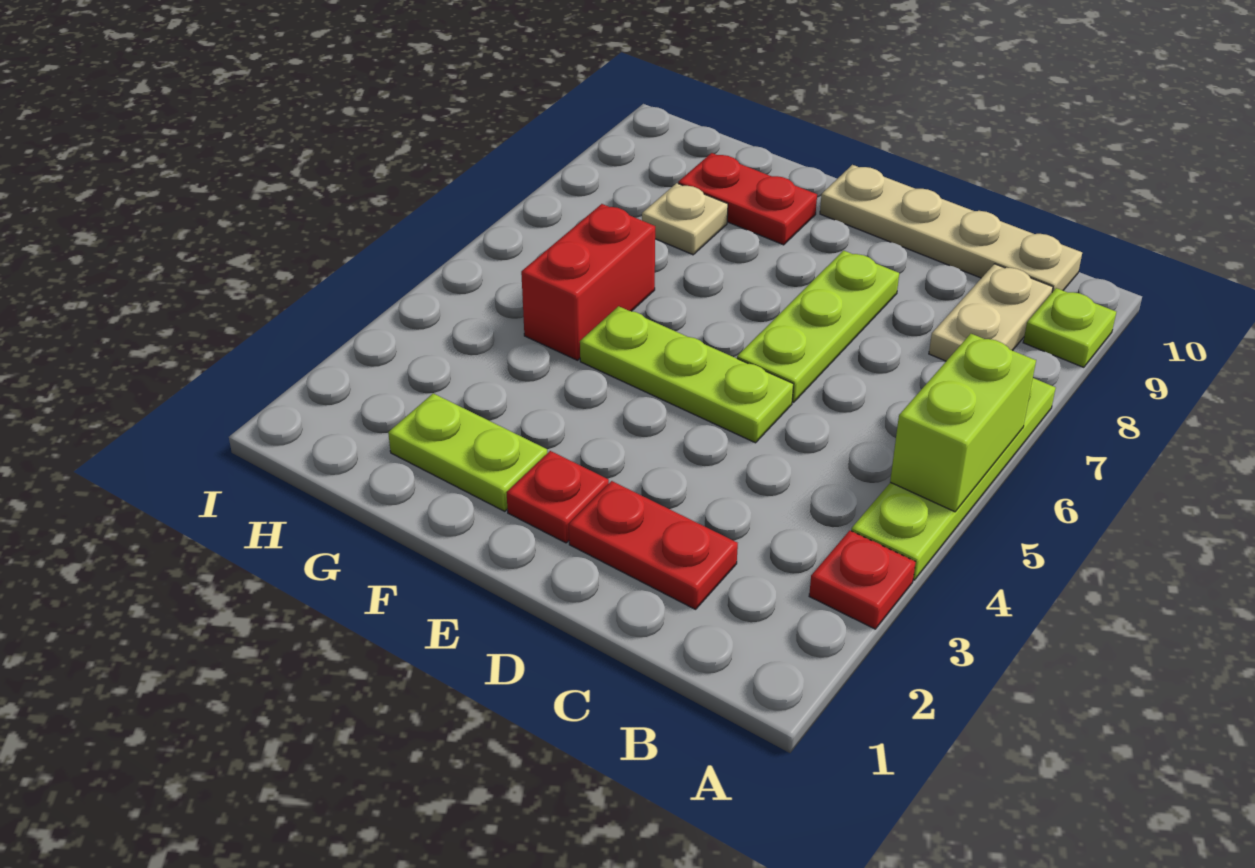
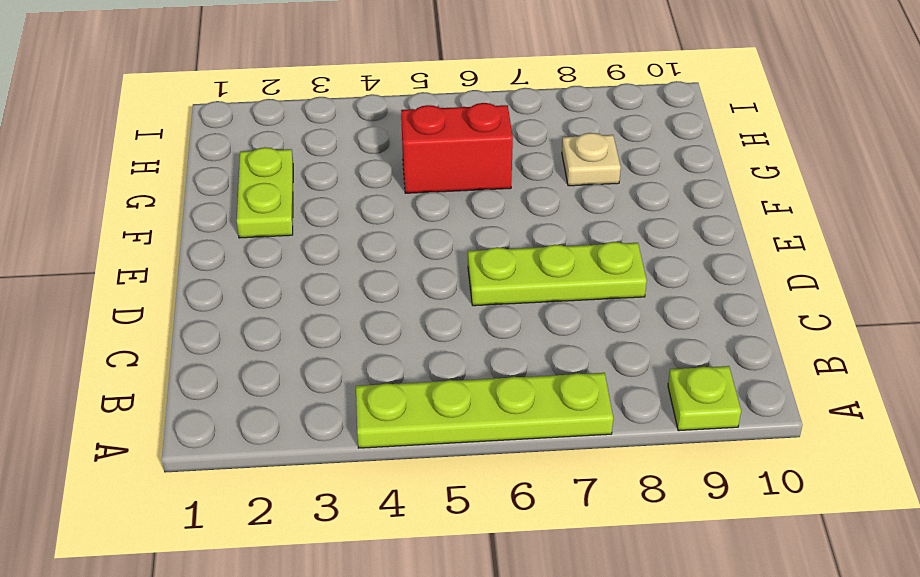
none -> red 1x1 plate [809,531,916,629]
none -> tan 1x2 plate [929,264,1053,361]
none -> tan 1x4 plate [820,165,1082,292]

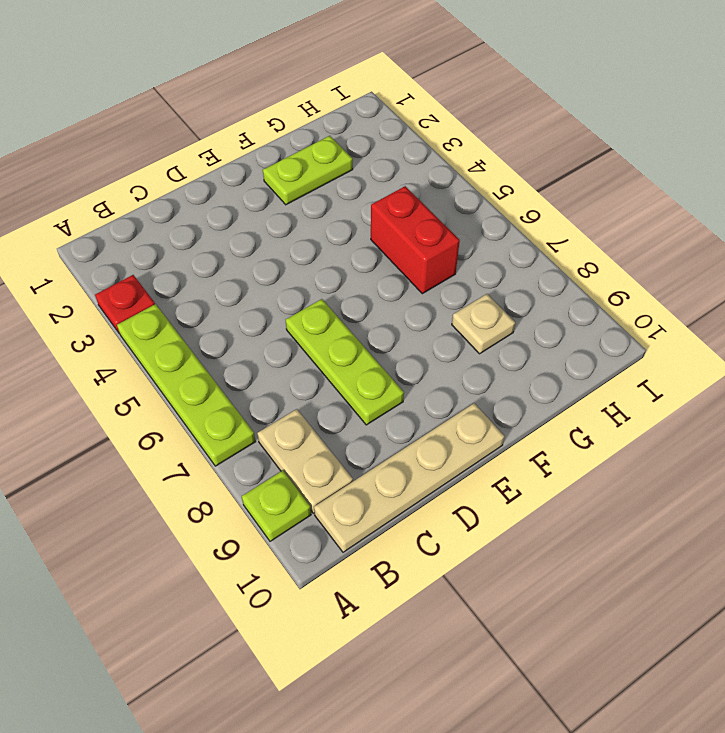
none -> red 1x2 plate [569,481,738,609]
none -> lime 1x3 plate [580,306,793,443]
none -> red 1x1 plate [506,451,609,543]

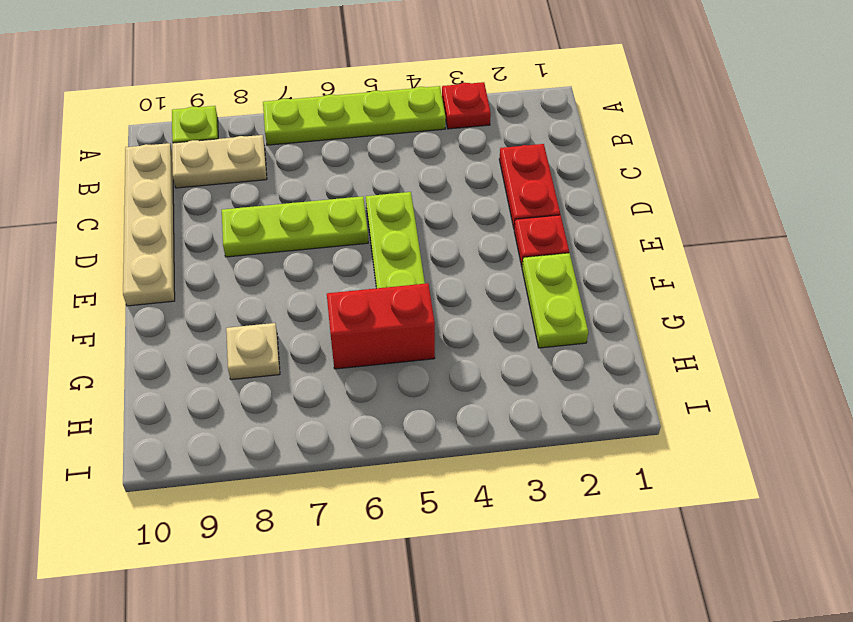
none -> red 1x2 plate [678,153,817,245]
none -> lime 1x2 brick [890,334,1036,512]

